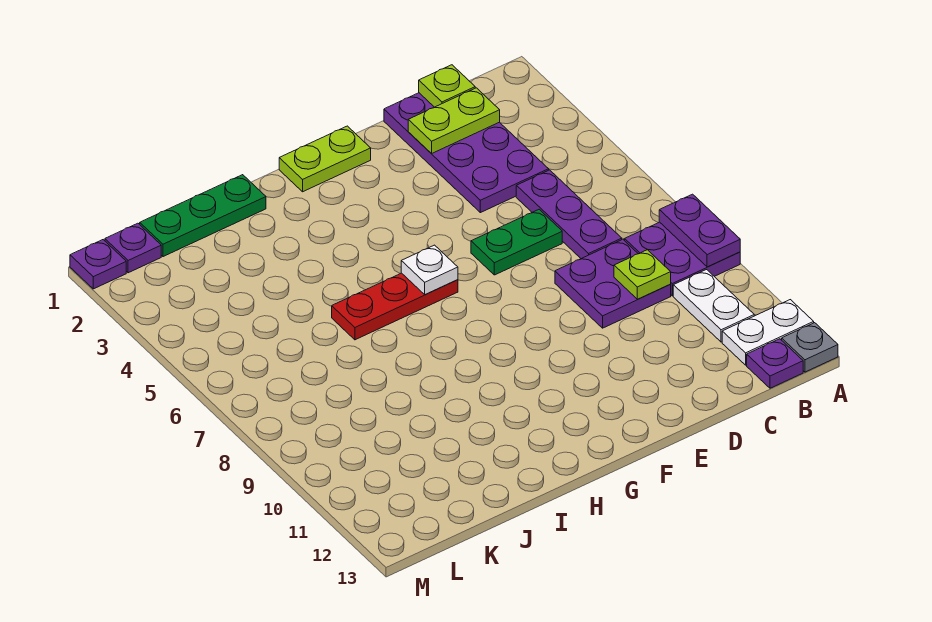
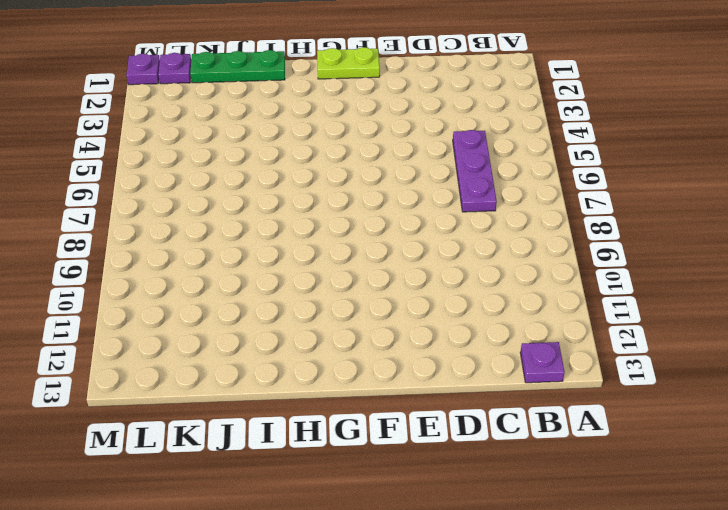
none -> purple 2x2 plate [625,222,740,296]
none -> white 1x2 plate [722,300,814,365]
none -> grey 1x1 plate [782,323,838,372]

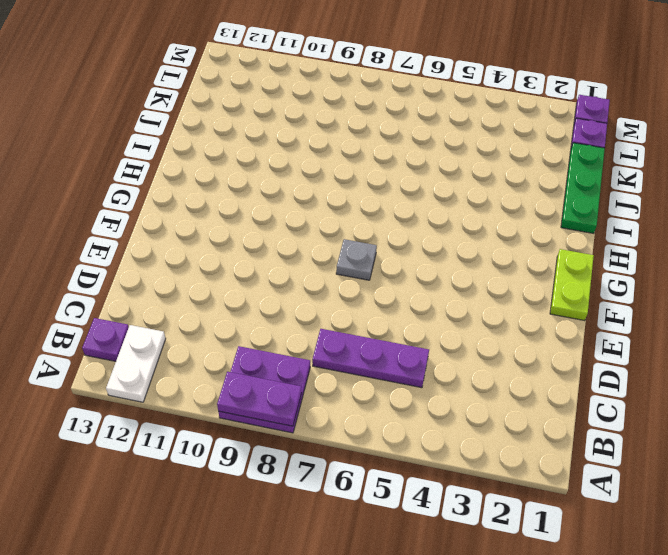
grey 1x1 plate [336,239,377,280] -> grey 1x1 plate moved to [782,323,838,372]
none -> white 1x2 plate [673,270,754,342]
none -> purple 2x4 plate [384,93,549,213]
none -> purple 2x2 plate [555,239,671,328]

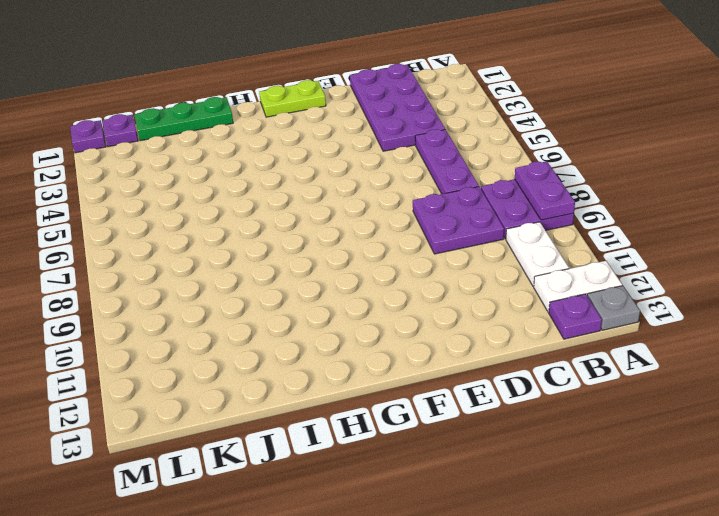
none -> green 1x2 plate [471,209,562,275]
none -> red 1x3 plate [332,273,458,340]
none -> lime 1x1 plate [419,65,475,107]

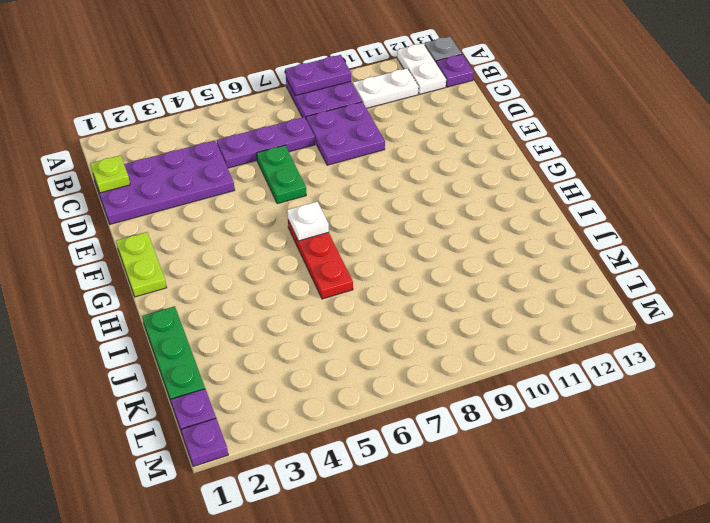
none -> lime 1x2 plate [408,88,500,154]
none -> lime 1x1 plate [614,250,671,299]

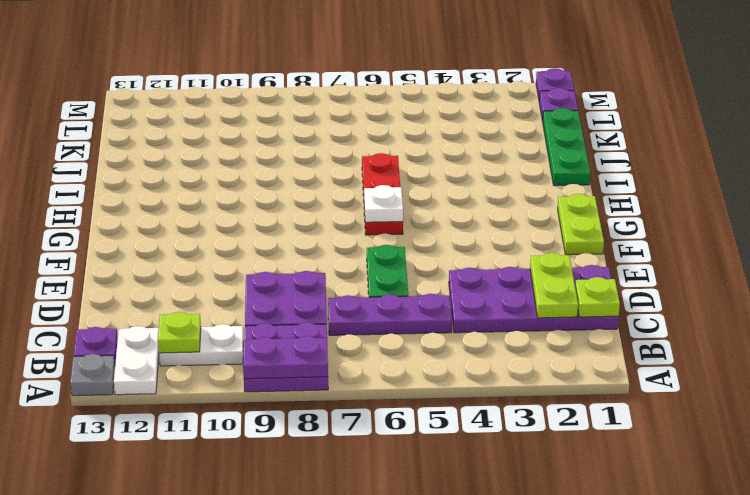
lime 1x1 plate [158,312,201,353] -> lime 1x1 plate moved to [614,250,671,299]

